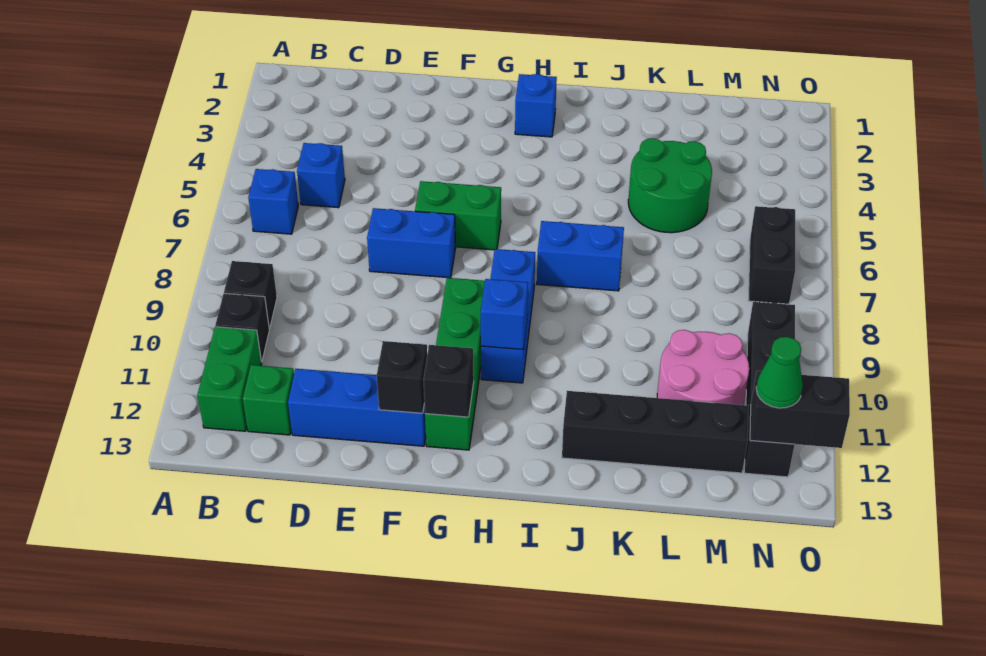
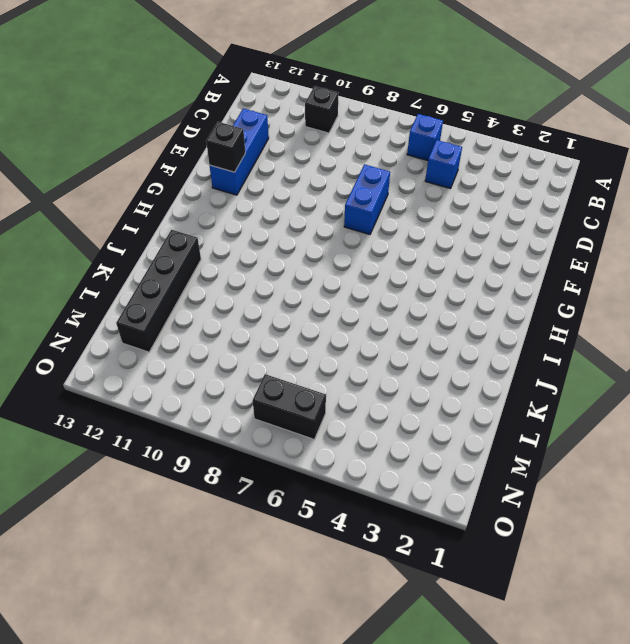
none -> black 1x1 brick [224,261,277,329]
none -> green 1x2 brick [197,327,262,431]
none -> green 1x1 brick [243,365,294,435]

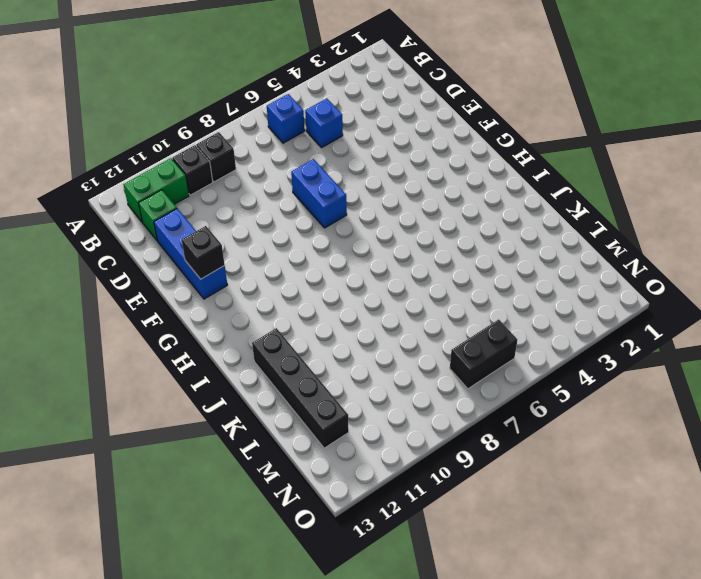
none -> green 1x2 brick [415,181,501,250]
none -> green 1x4 brick [425,278,485,450]
none -> blue 1x1 brick [515,74,557,137]

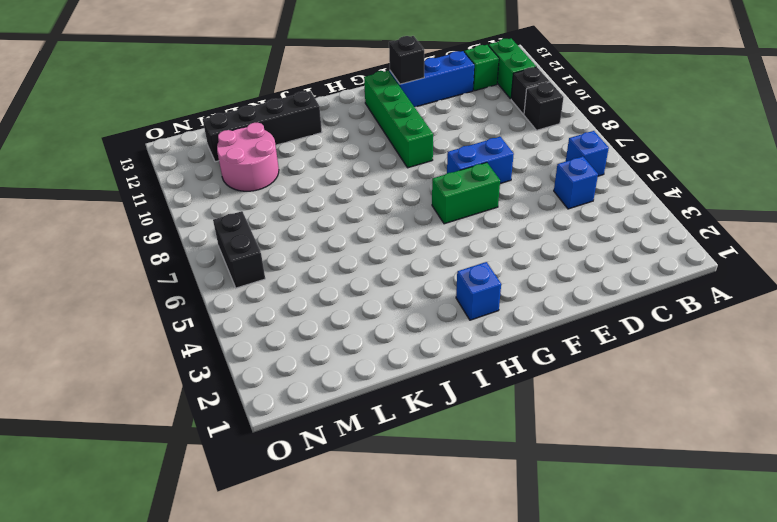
none -> blue 1x3 brick [481,249,535,383]
none -> blue 1x2 brick [537,221,624,291]
none -> green 2x2 round brick [628,138,712,233]

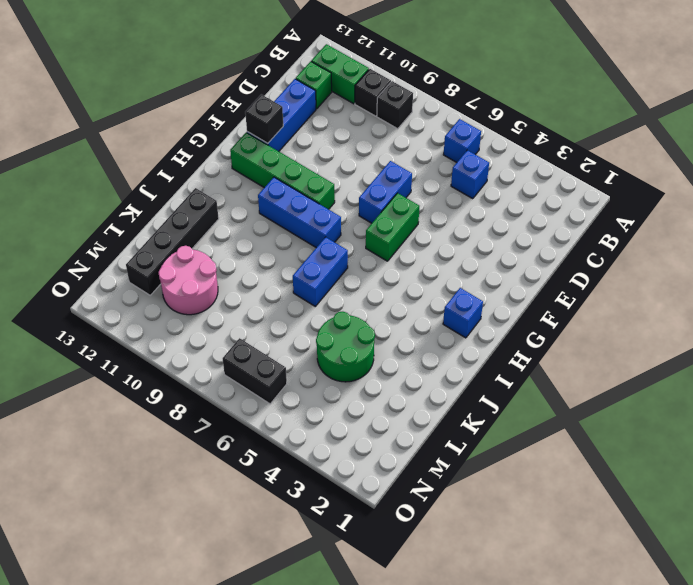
none -> black 1x4 brick [744,302,795,477]
none -> black 1x1 brick [423,345,474,417]
none -> blue 1x1 brick [481,279,528,350]

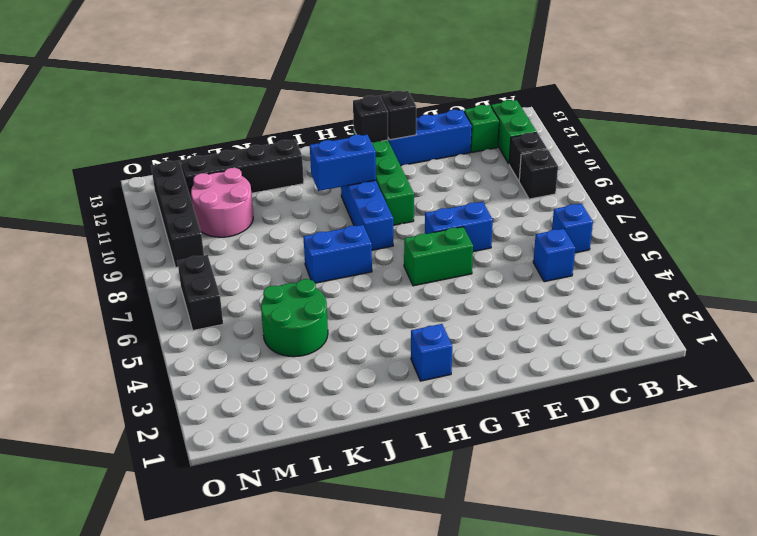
blue 1x2 brick [310,135,376,191] -> blue 1x1 brick [481,279,528,350]
none -> black 1x2 brick [750,371,850,448]
none -> green 1x1 cone [756,337,803,408]

